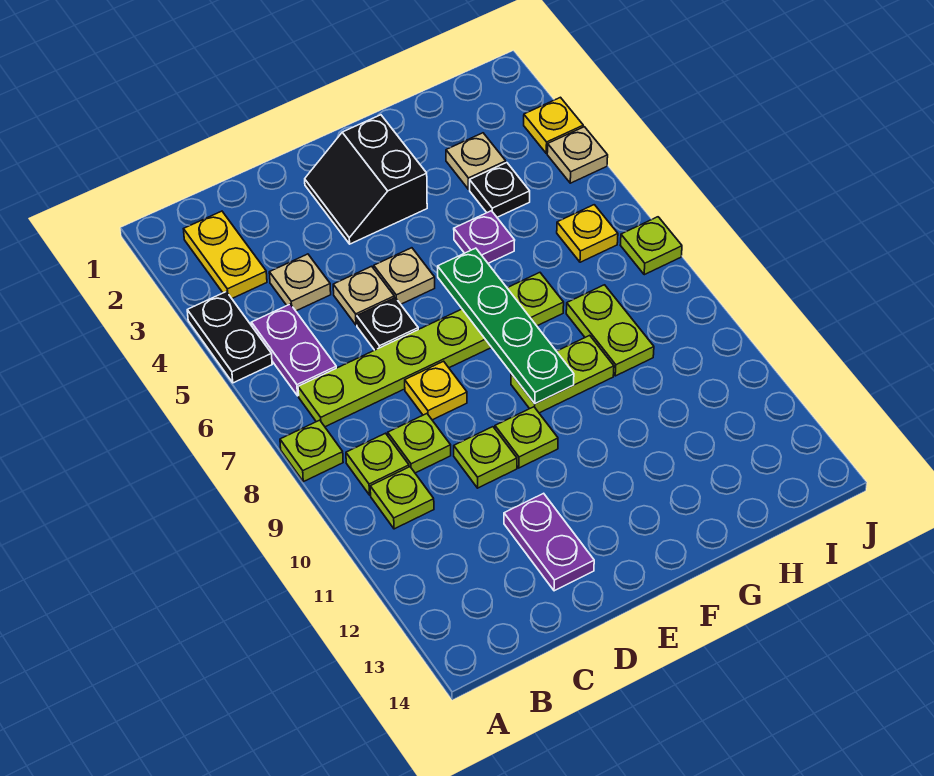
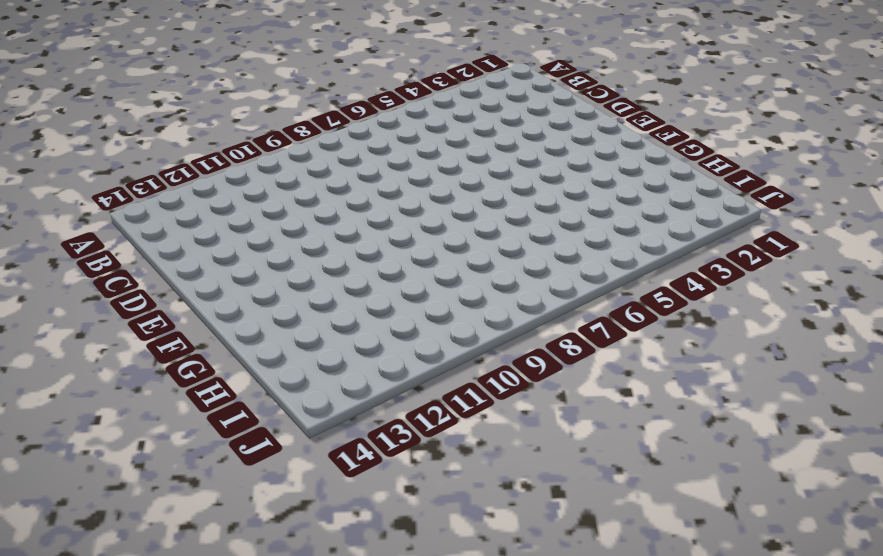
none -> black 1x2 plate [187,292,272,383]
none -> lime 1x1 plate [280,420,343,482]
none -> yellow 1x2 plate [184,211,267,298]

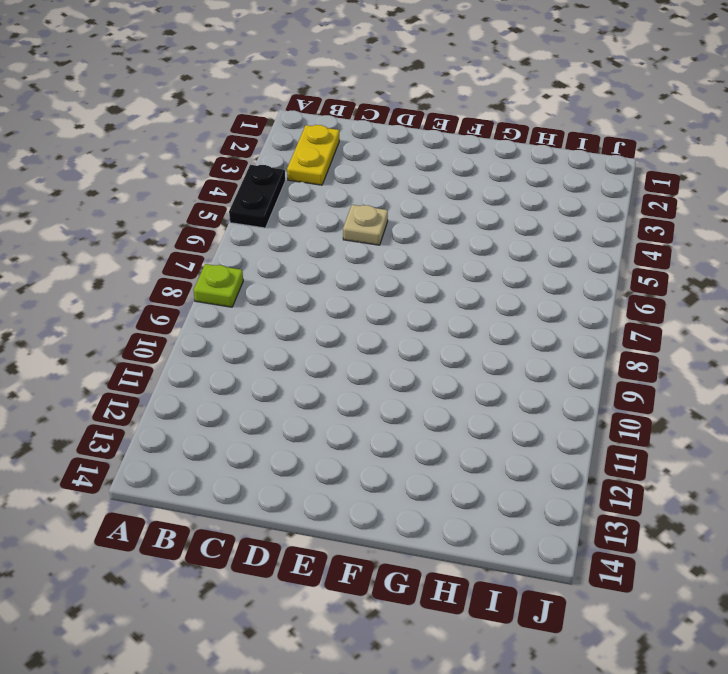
none -> purple 1x2 plate [251,304,336,396]
none -> lime 1x6 plate [298,273,564,427]
none -> lime 1x1 plate [346,433,409,495]

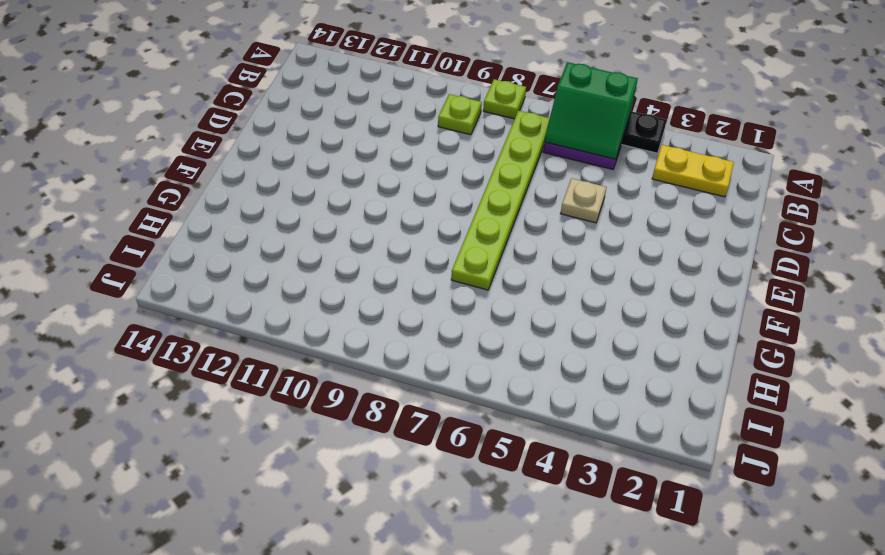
green 2x2 slope [545,62,638,159] -> none
none -> lime 1x1 plate [370,467,434,529]
none -> tan 1x1 plate [269,254,331,311]
none -> lime 1x1 plate [388,414,451,473]

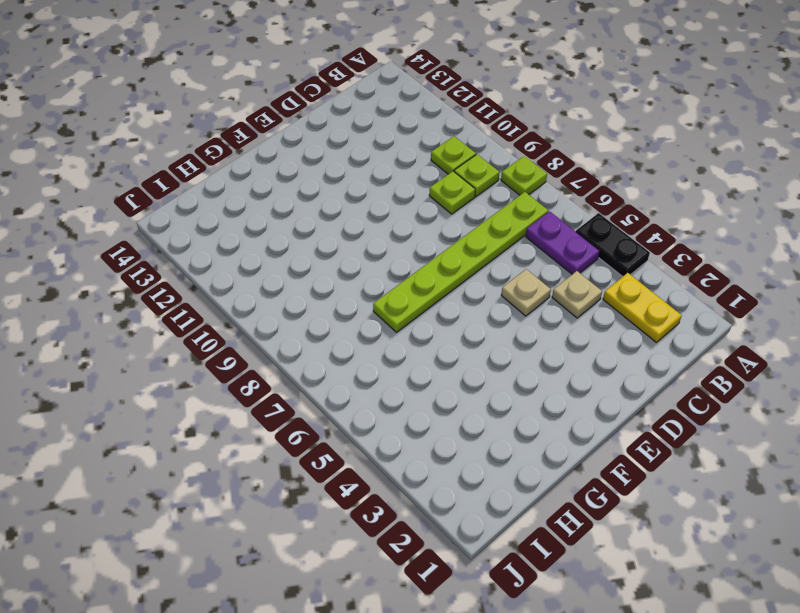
none -> black 1x1 plate [357,298,418,350]
none -> yellow 1x1 plate [405,361,467,420]
none -> lime 1x1 plate [454,427,517,488]

